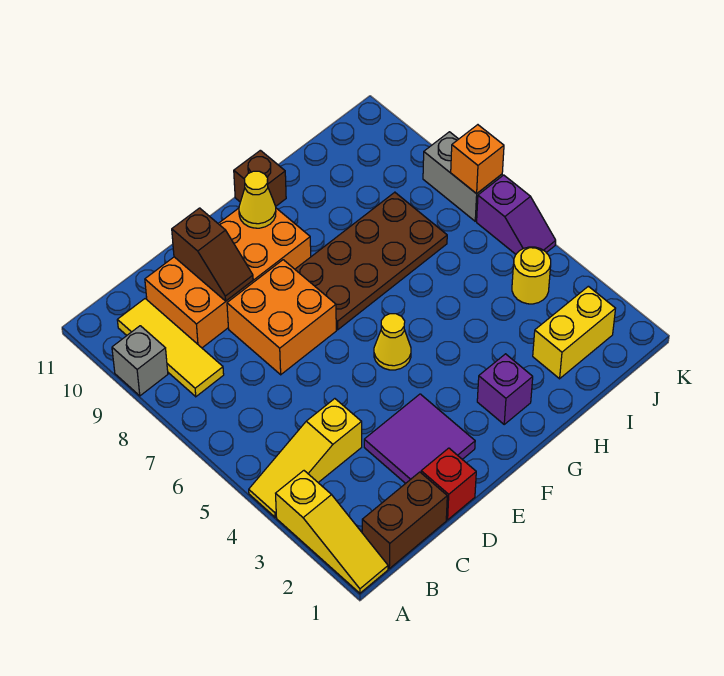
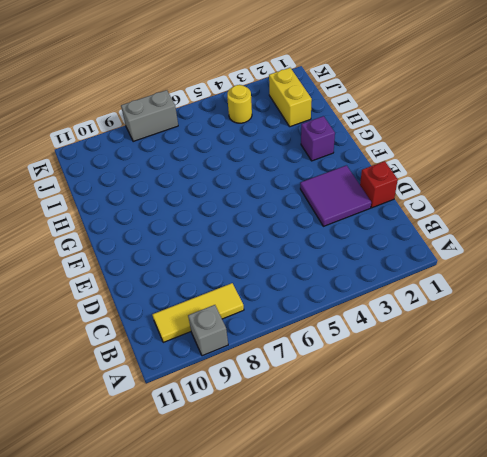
none -> yellow 1x3 slope [276,471,388,593]
none -> yellow 1x3 slope [249,399,362,517]
none -> brown 1x2 brick [362,472,447,569]

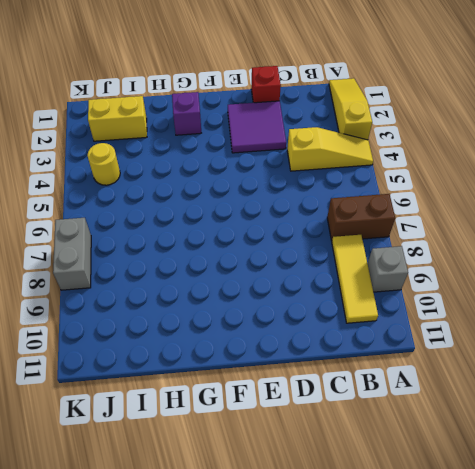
brown 1x2 brick [327,194,395,241] -> brown 1x2 brick moved to [362,472,447,569]
none -> orange 2x4 brick [145,208,311,348]
none -> orange 2x2 brick [227,260,336,375]
none -> yellow 1x1 cone [374,314,411,370]

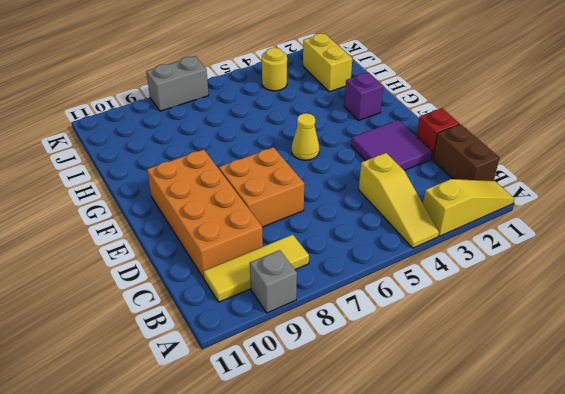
none -> brown 2x4 plate [295,192,447,330]
none -> brown 1x1 brick [234,150,286,206]
none -> purple 1x2 slope [477,175,556,254]

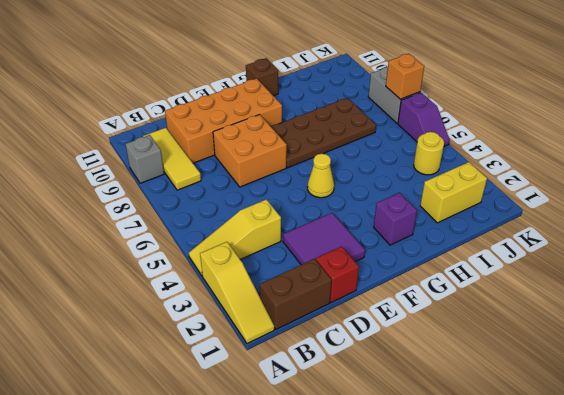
none -> brown 1x2 slope [172,208,253,301]
none -> yellow 1x1 cone [239,171,276,228]

